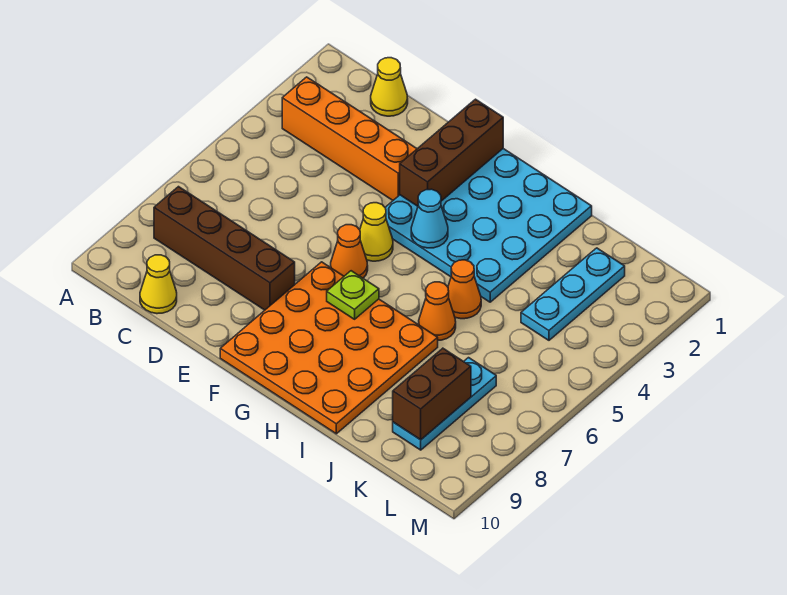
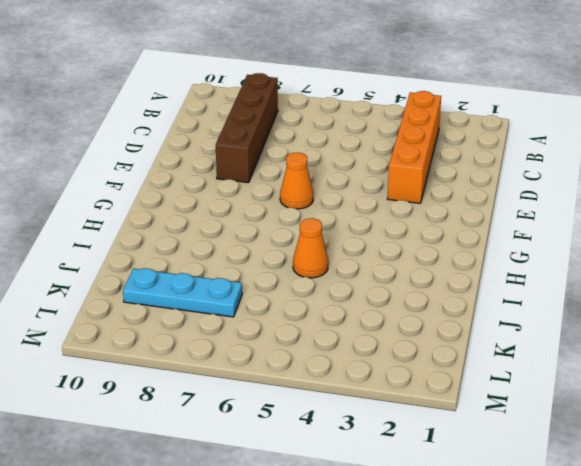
none -> yellow 1x1 cone [371,58,408,116]
none -> yellow 1x1 cone [140,255,177,314]
none -> cyan 4x4 plate [385,149,592,302]

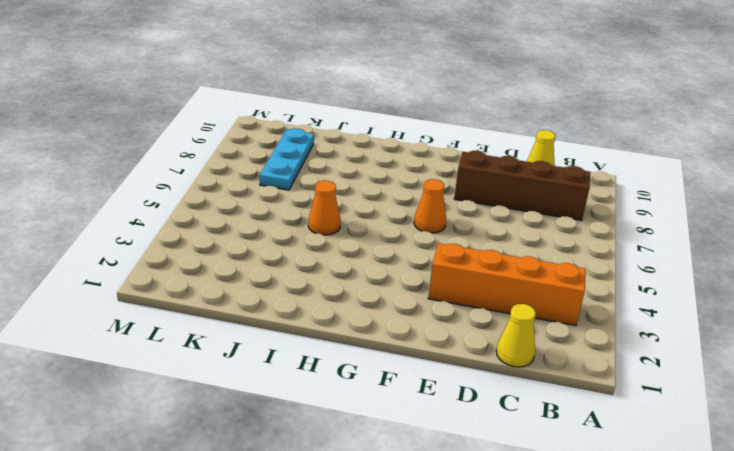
none -> cyan 4x4 plate [385,149,592,302]
none -> yellow 1x1 cone [360,203,393,261]
none -> orange 4x4 plate [220,262,438,434]

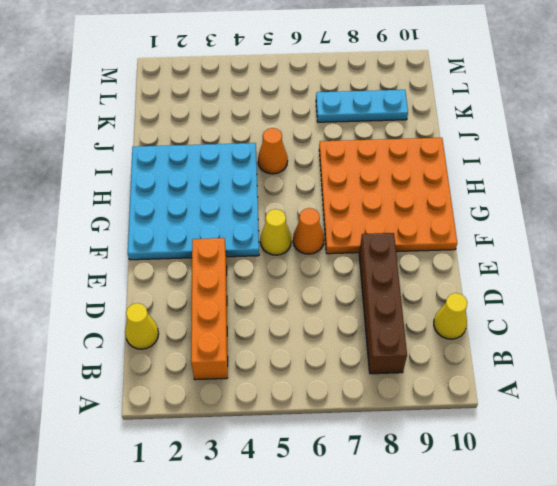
none -> orange 1x1 cone [419,282,456,340]
none -> cyan 1x3 plate [521,248,625,340]
none -> brown 1x3 brick [400,99,503,206]

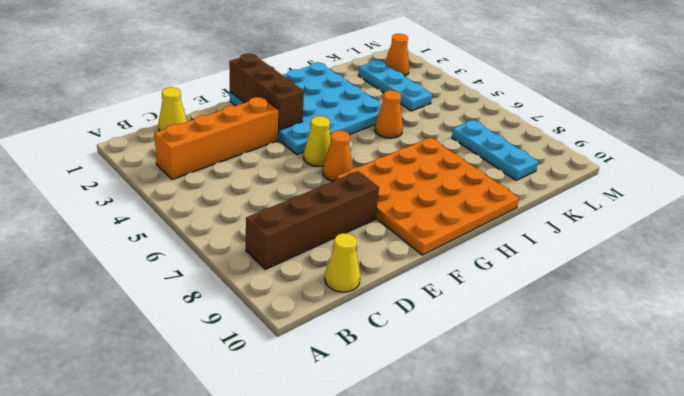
orange 1x1 cone [385,34,409,76] -> orange 1x1 cone moved to [419,282,456,340]
none -> cyan 1x1 cone [411,189,448,248]
none -> lime 1x1 plate [327,271,379,319]
none -> brown 1x2 brick [393,348,471,440]

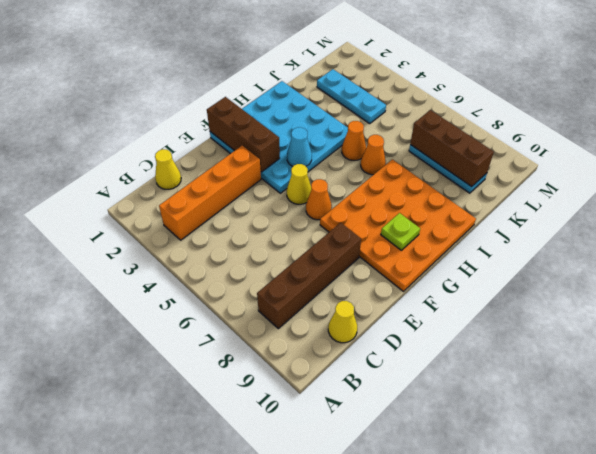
lime 1x1 plate [381,213,420,250] -> lime 1x1 plate moved to [327,271,379,319]
brown 1x3 brick [410,110,494,187] -> brown 1x2 brick [393,348,471,440]

